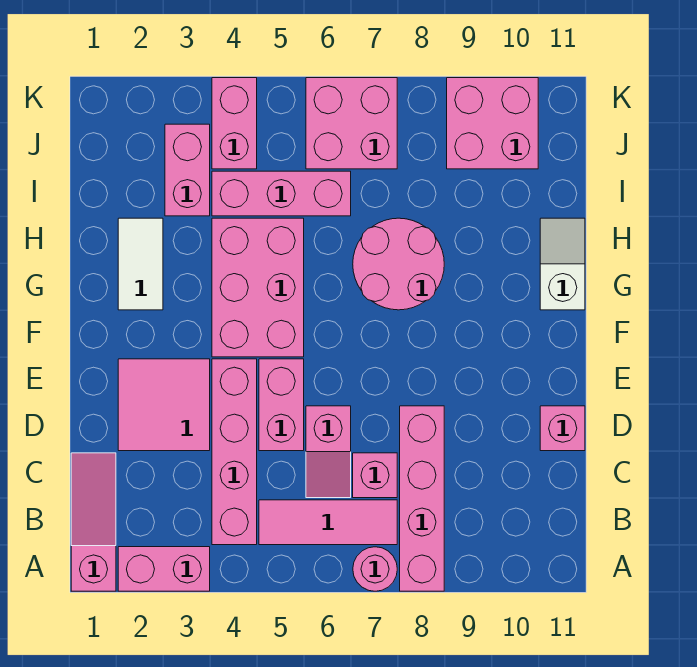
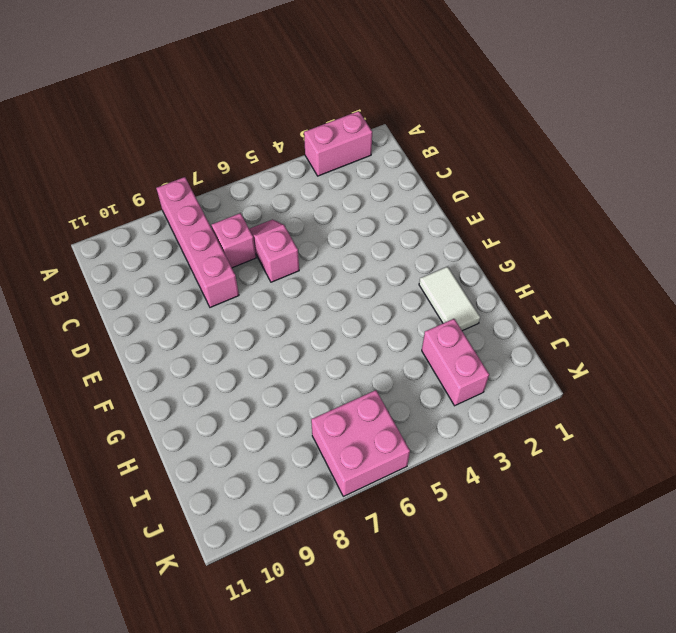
none -> pink 1x3 slope [71,453,116,591]
none -> pink 1x1 round brick [353,547,397,591]
none -> pink 1x4 brick [212,359,257,545]

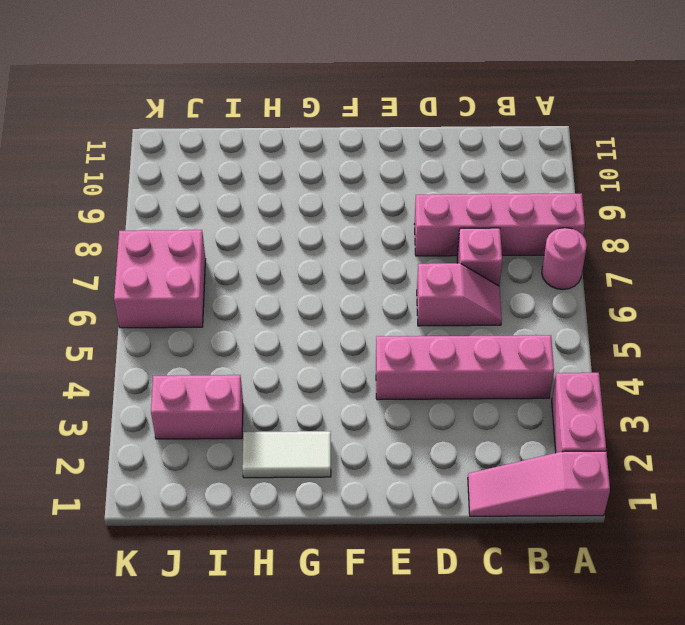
none -> pink 1x3 tile [259,500,397,545]
none -> pink 2x2 tile [118,359,210,451]
none -> pink 1x2 brick [259,359,304,451]

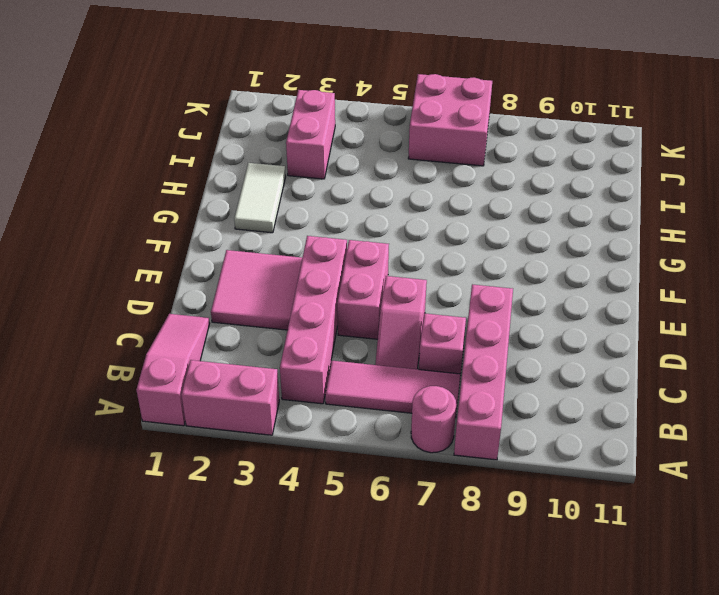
none -> pink 1x1 brick [540,406,585,451]
none -> pink 2x3 brick [212,218,304,357]
none -> pink 2x2 round brick [353,218,444,310]

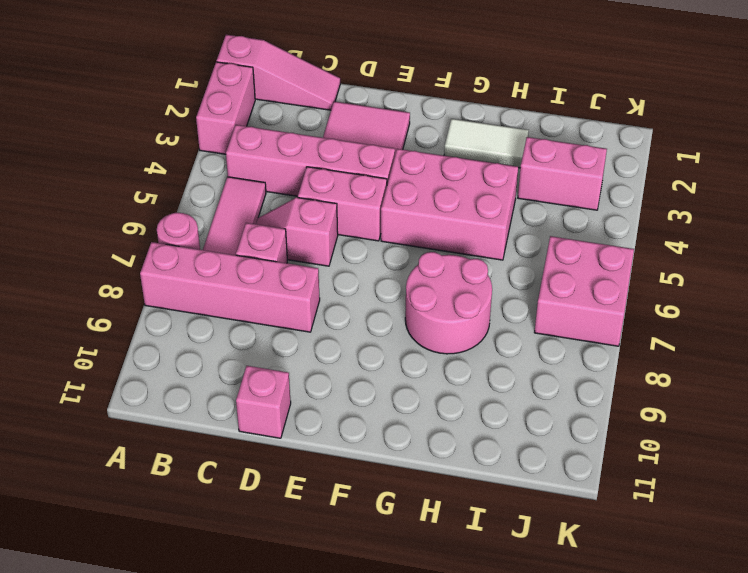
none -> white 1x2 slope [540,218,585,310]
none -> pink 1x3 brick [212,171,351,216]
none -> pink 1x2 brick [212,78,257,169]

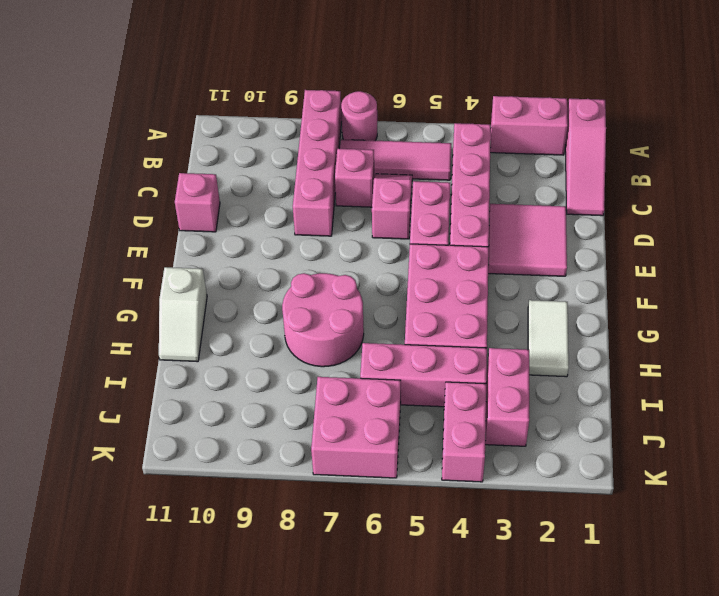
none -> pink 2x2 brick [447,78,538,169]

